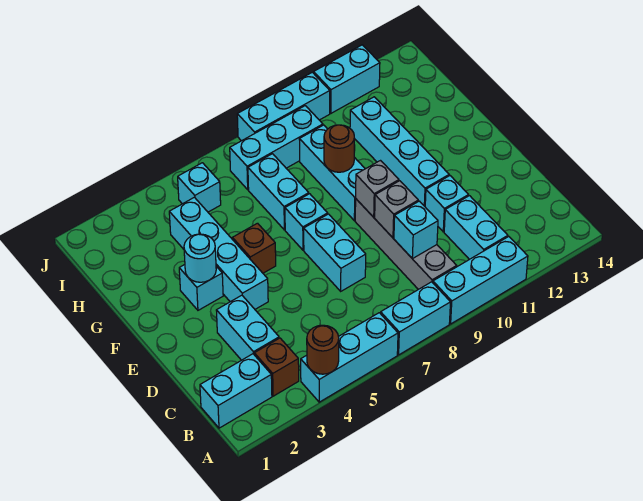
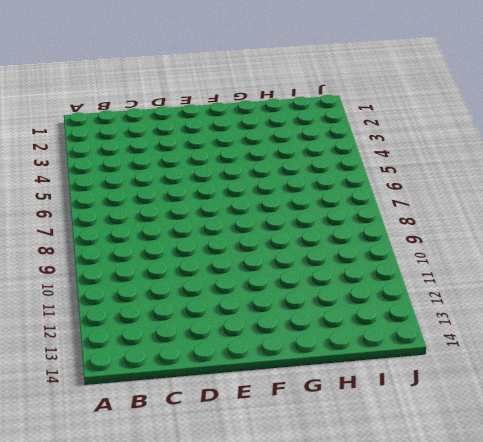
none -> cyan 1x3 brick [301,313,398,402]
none -> cyan 1x2 brick [381,282,451,355]
none -> cyan 1x3 brick [433,237,528,324]

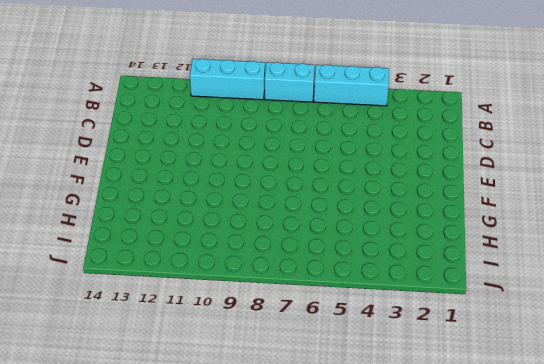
none -> cyan 1x2 brick [200,354,272,428]
none -> brown 1x1 brick [254,338,299,396]
none -> grey 1x4 brick [355,199,457,289]

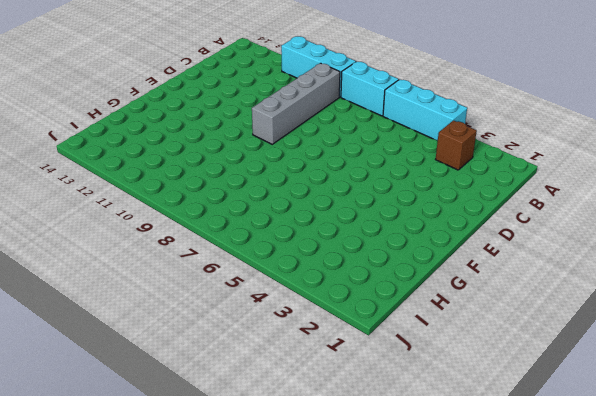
none -> cyan 1x2 brick [200,354,272,428]
none -> cyan 1x2 brick [444,196,508,259]
none -> cyan 1x2 brick [216,295,279,360]

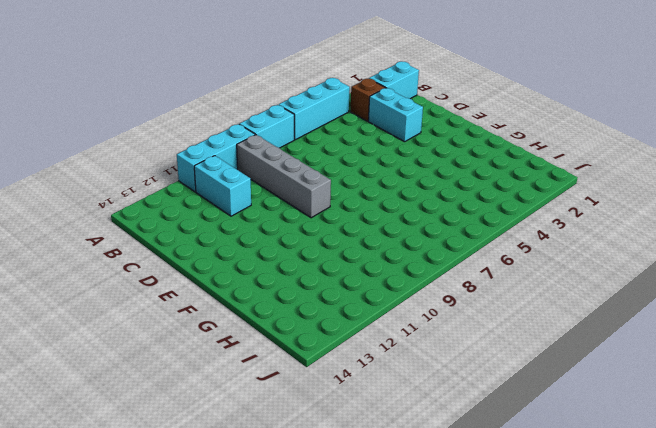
none -> cyan 1x2 brick [304,214,366,291]
none -> cyan 1x1 brick [425,176,469,232]
none -> cyan 1x4 brick [169,197,268,309]

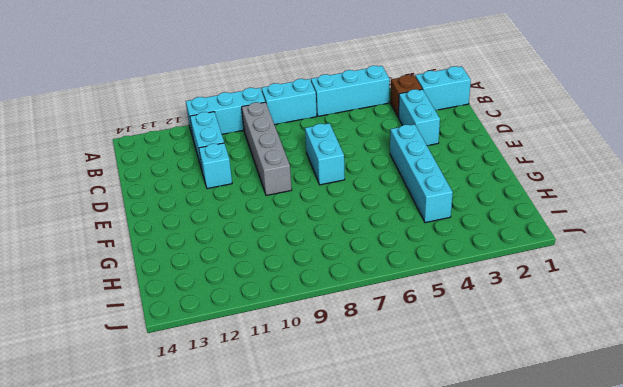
none -> cyan 1x4 brick [350,97,449,206]
none -> cyan 1x1 brick [179,265,223,310]
none -> brown 1x1 brick [232,223,276,273]

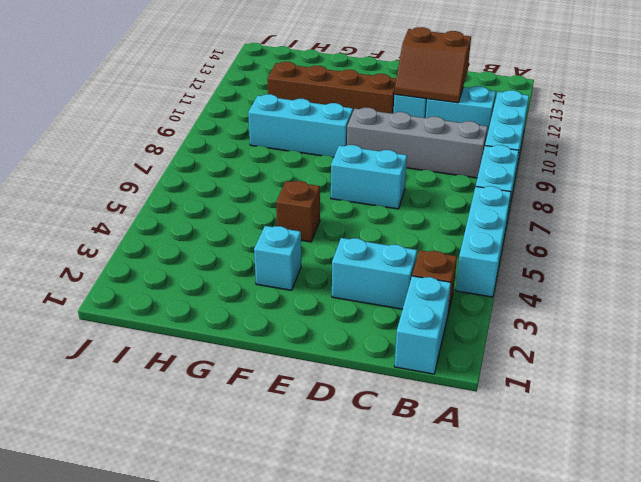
brown 2x2 slope [394,27,471,103] -> none
brown 1x4 brick [267,62,396,114] -> cyan 1x4 brick [350,97,449,206]
none -> cyan 1x4 brick [169,197,268,309]
none -> cyan 1x1 brick [285,194,328,250]
none -> cyan 1x2 brick [248,154,309,230]

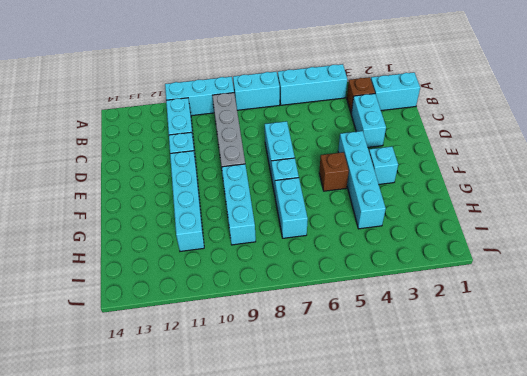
none -> cyan 1x1 brick [178,163,221,212]
none -> cyan 1x3 brick [230,106,323,190]
none -> cyan 1x3 brick [237,72,330,141]

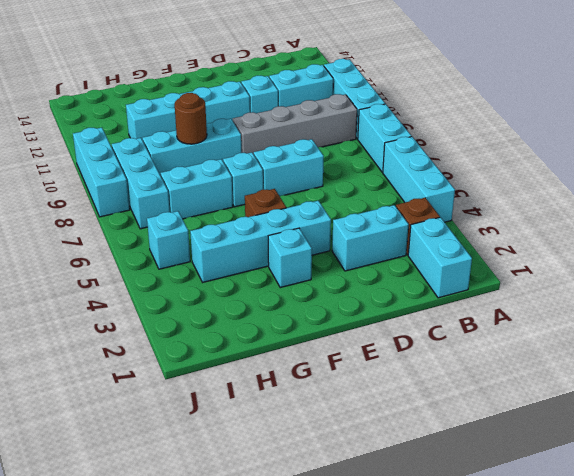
none -> cyan 1x2 brick [314,45,380,113]
none -> brown 1x1 round brick [307,325,339,374]
none -> cyan 1x1 brick [394,201,438,259]

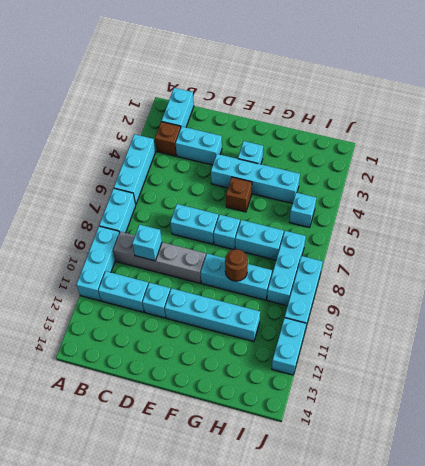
none -> brown 1x1 round brick [307,325,339,374]
none -> grey 1x1 brick [375,181,418,238]
none -> grey 1x1 brick [356,161,399,217]

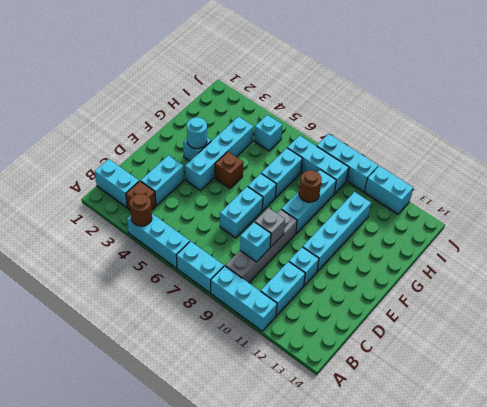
none -> grey 1x1 brick [356,161,399,217]

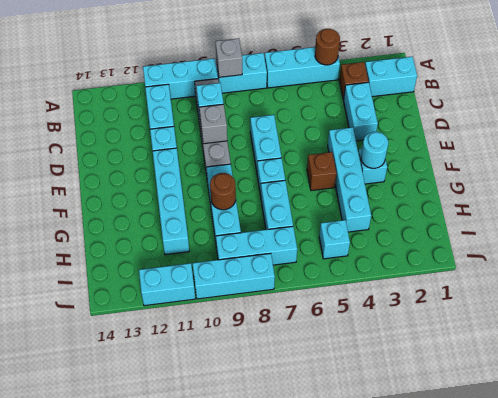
grey 1x1 brick [215,38,242,77] -> grey 1x1 brick moved to [356,161,399,217]

